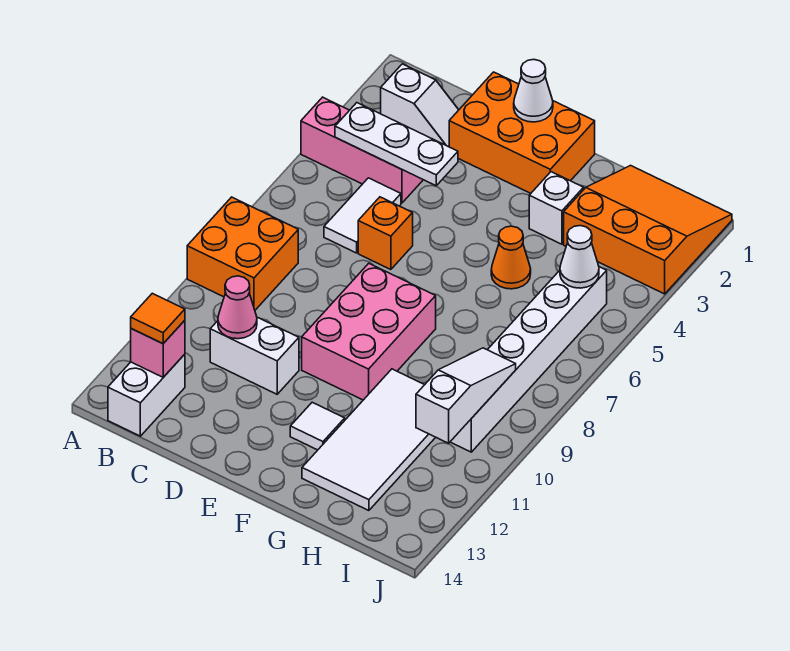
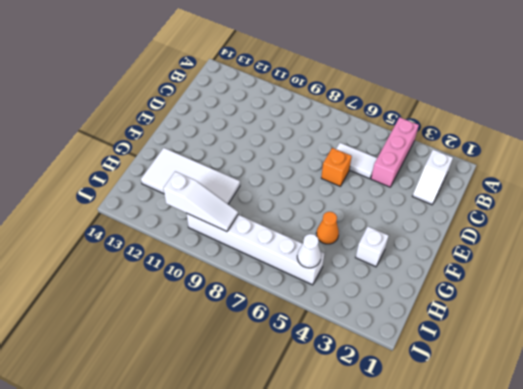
none -> orange 2x2 brick [187,197,298,310]
none -> white 1x2 brick [108,354,185,436]
none -> white 1x2 brick [210,317,299,394]

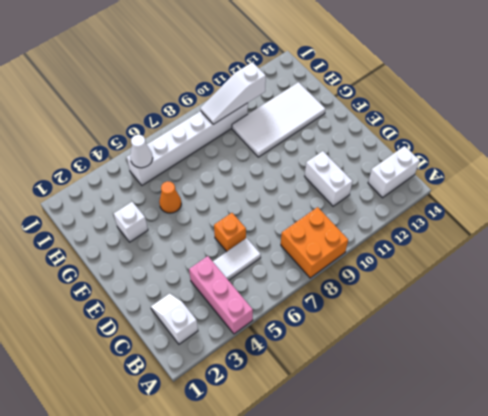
none -> orange 2x3 brick [449,72,595,193]
none -> pink 2x3 brick [302,263,436,400]
none -> white 1x1 tile [290,402,345,450]

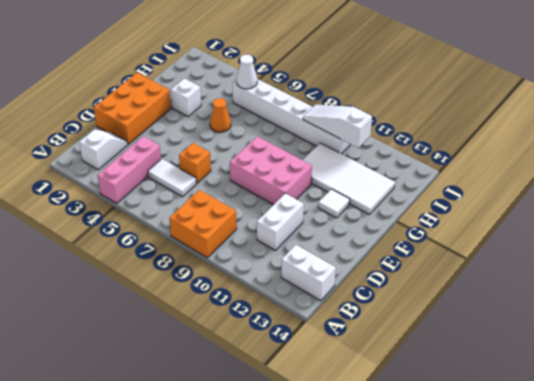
none -> orange 3x3 slope [564,165,732,294]
none -> white 1x3 plate [335,103,458,186]
none -> pink 1x1 brick [131,320,185,377]

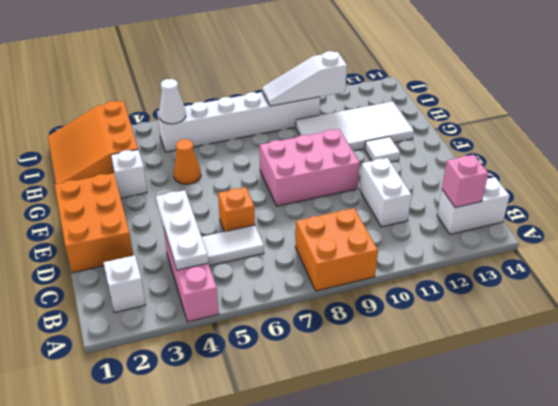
none -> pink 1x1 cone [218,276,257,339]
none -> white 1x1 cone [514,60,553,122]
none -> orange 1x1 tile [131,293,185,344]

